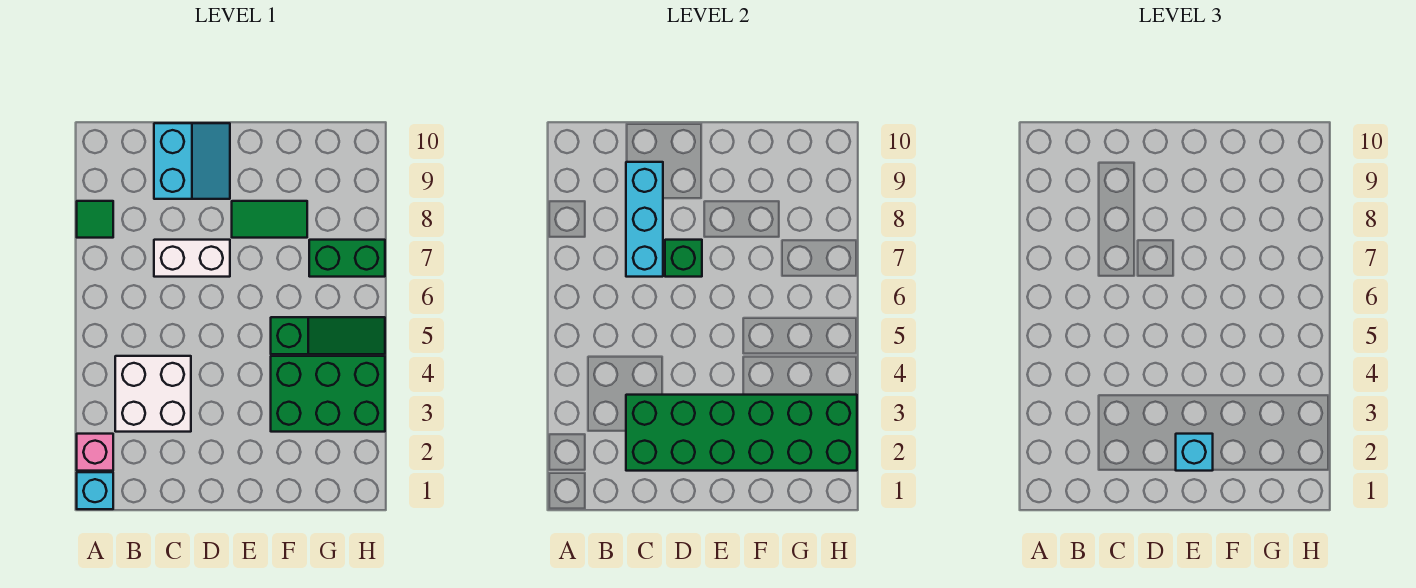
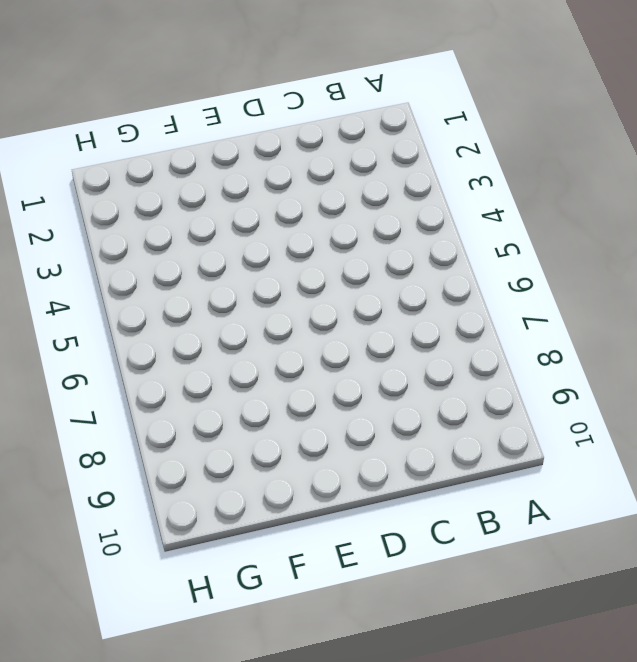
none -> cyan 1x1 brick [77,472,113,509]
none -> pink 1x1 brick [77,434,113,471]
none -> green 1x1 tile [77,201,113,238]

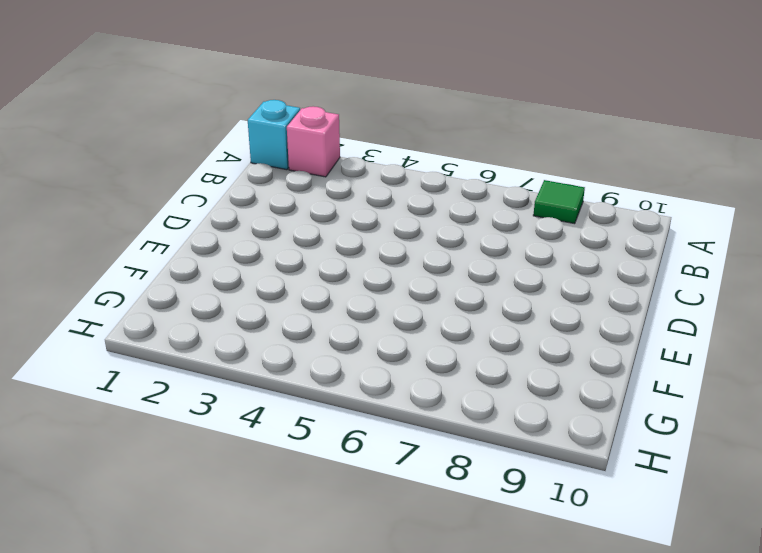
none -> white 2x2 brick [115,356,191,432]
none -> white 1x2 brick [154,240,230,277]
none -> cyan 2x2 slope [154,123,230,199]

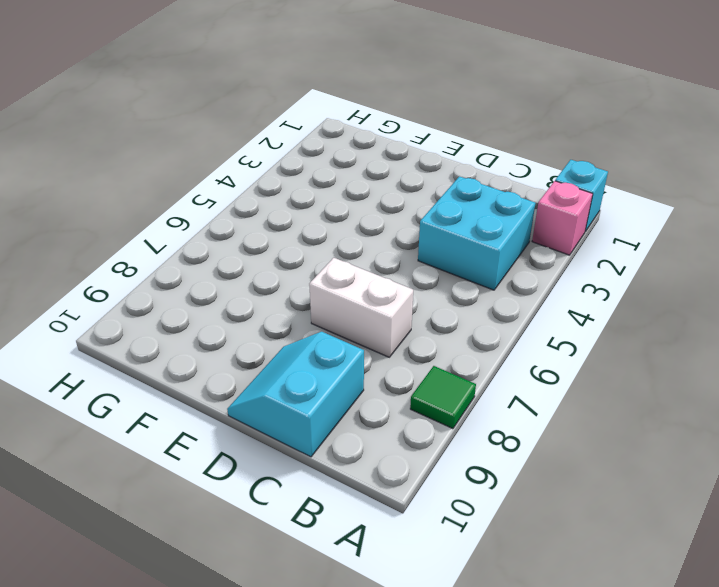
cyan 2x2 brick [418,176,536,290] -> white 2x2 brick [115,356,191,432]
none -> green 1x2 tile [232,201,307,238]
none -> green 2x3 brick [271,356,385,432]
none -> green 1x3 slope [271,317,385,354]

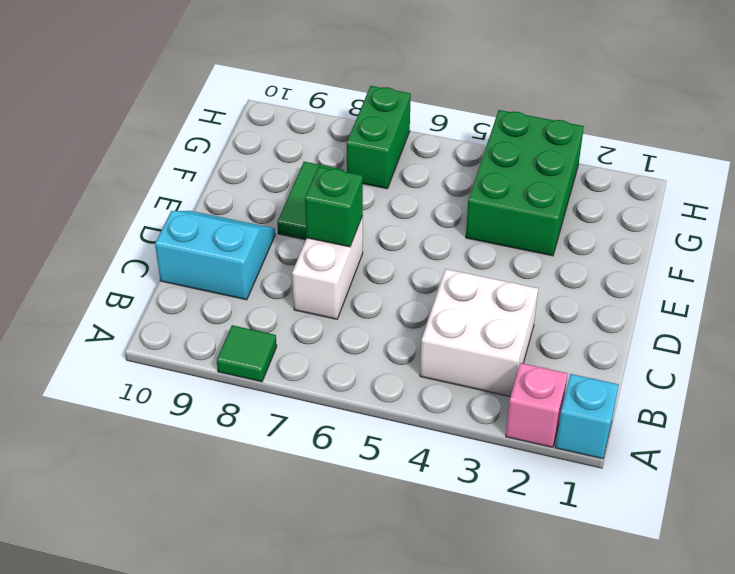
none -> green 1x3 slope [271,317,385,354]
none -> green 2x6 brick [626,395,857,471]
none -> cyan 1x3 brick [626,162,663,277]

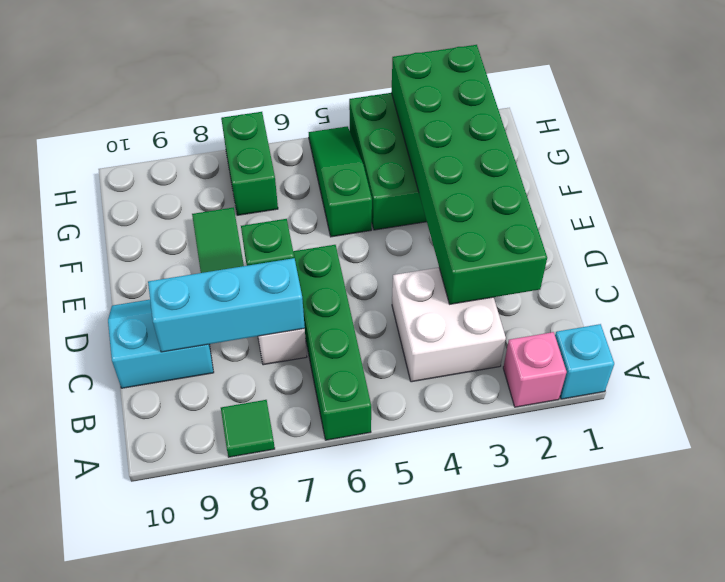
green 1x4 brick [293,245,371,440] -> none
none -> cyan 1x1 brick [1176,434,1213,471]

